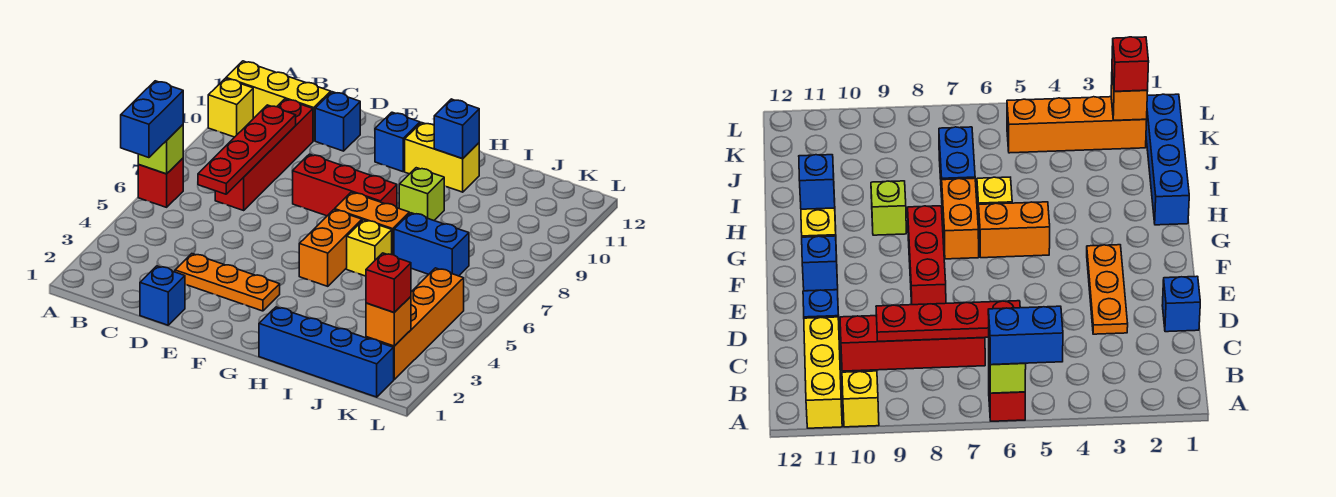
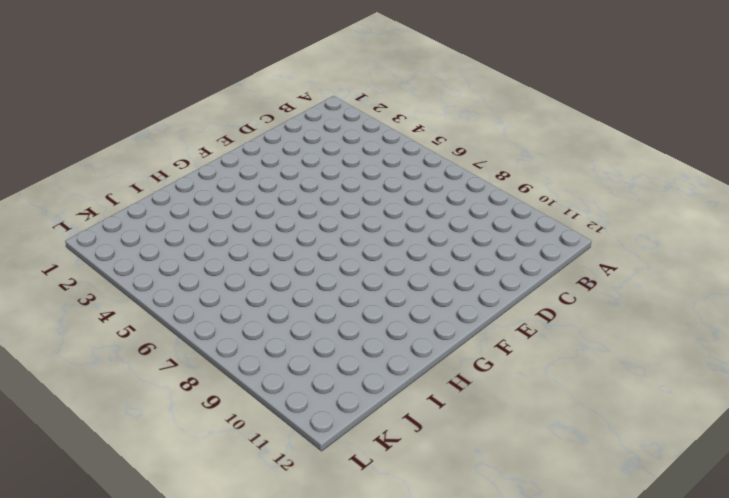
none -> red 1x1 brick [138,158,183,207]
none -> yellow 1x1 brick [208,78,253,137]
none -> yellow 1x3 brick [226,61,331,141]

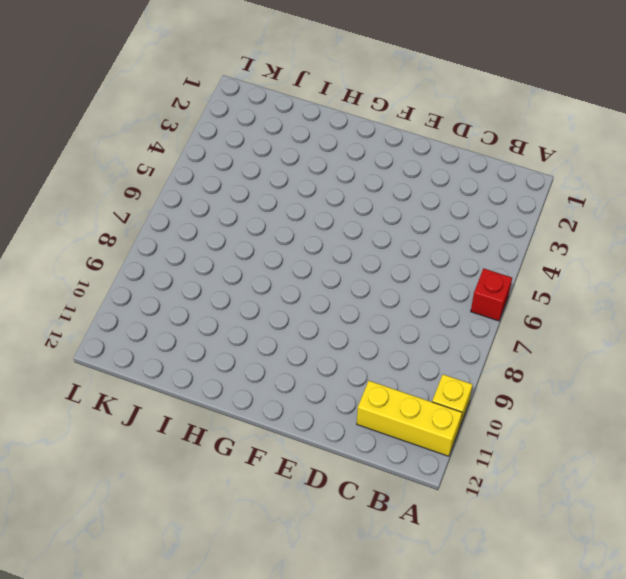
none -> red 1x4 brick [215,99,313,210]
none -> blue 1x1 brick [140,266,185,325]
none -> orange 1x3 plate [175,254,280,311]

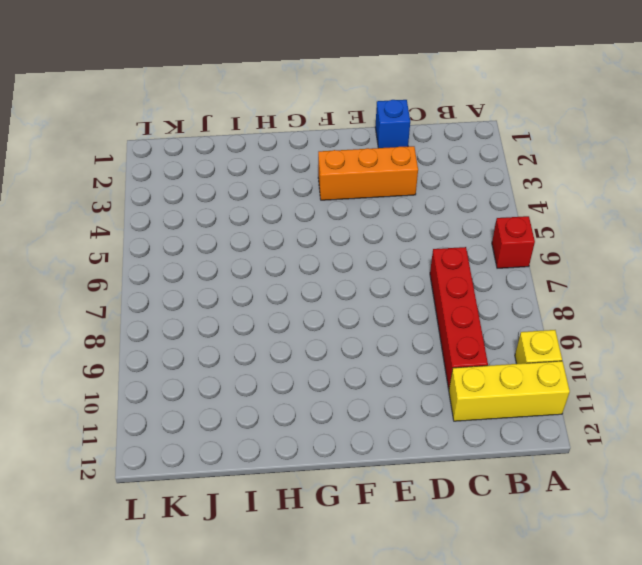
orange 1x3 brick [318,146,418,200] -> orange 1x3 plate [175,254,280,311]
none -> blue 1x1 brick [315,92,360,151]
none -> red 1x3 brick [293,154,397,216]
none -> blue 1x1 brick [375,112,420,172]

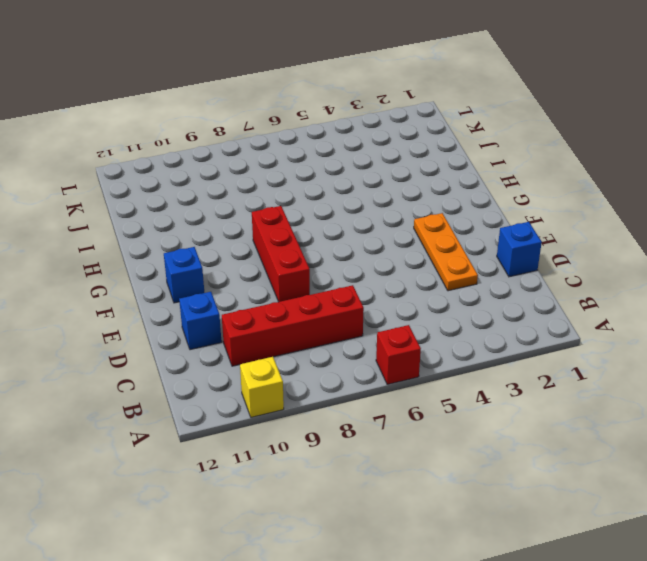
none -> yellow 1x3 brick [226,61,331,141]
none -> orange 1x2 brick [299,210,362,286]
none -> orange 1x2 brick [335,192,409,255]

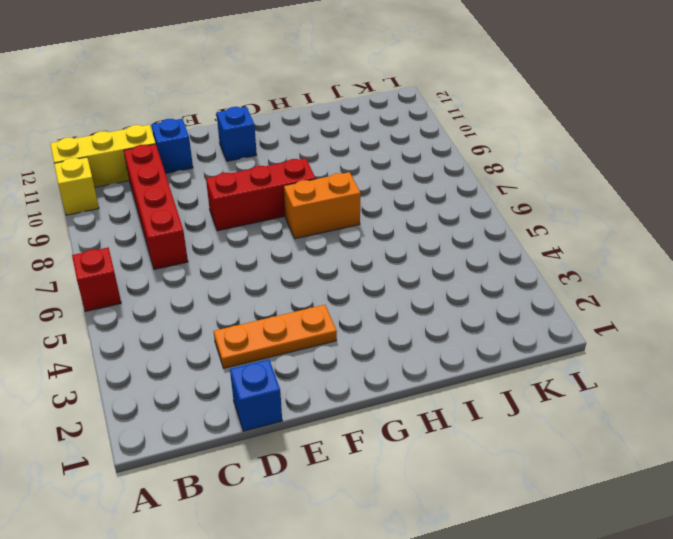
none -> orange 1x2 brick [299,210,362,286]
none -> yellow 1x2 brick [405,123,479,192]
none -> blue 1x4 brick [259,307,394,397]

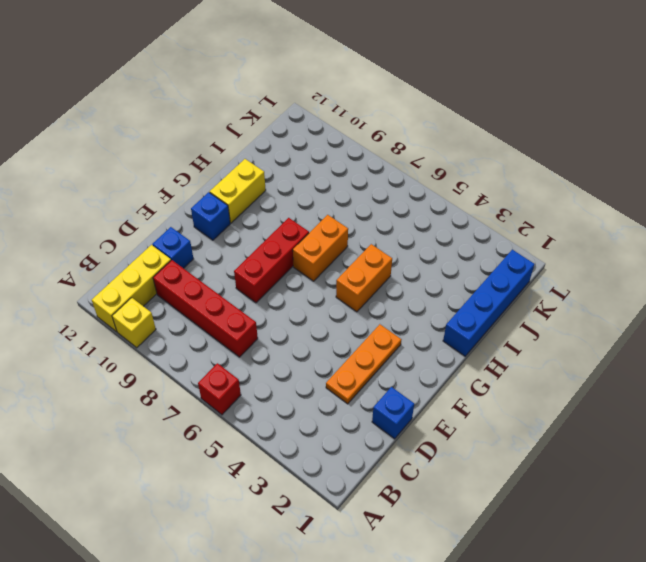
orange 1x2 brick [336,244,392,312] -> orange 1x2 brick turned to [299,210,362,286]
none -> yellow 1x1 brick [347,220,392,276]
none -> lime 1x1 brick [399,168,444,220]
none -> blue 1x2 brick [394,213,469,276]

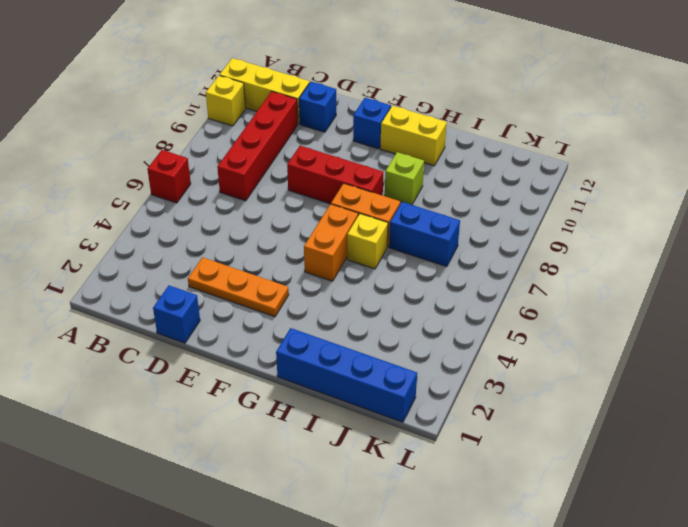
none -> orange 1x4 brick [366,268,464,379]
none -> lime 1x1 brick [138,125,183,174]
none -> red 1x4 plate [198,105,296,194]

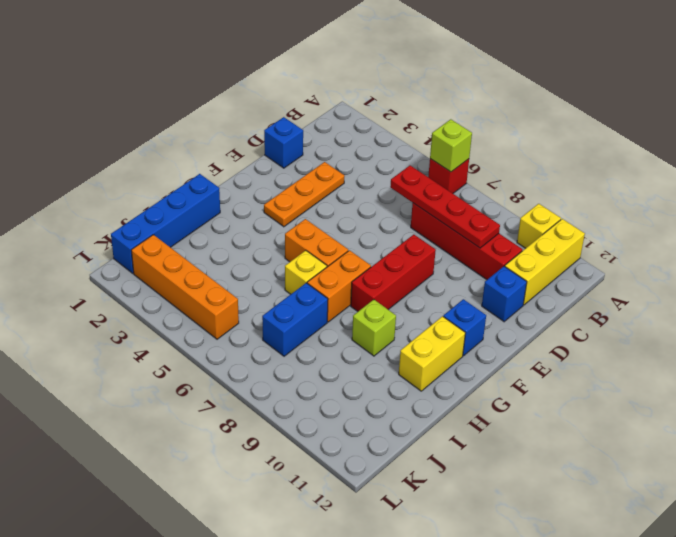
none -> blue 1x1 brick [434,99,479,159]
none -> orange 1x1 brick [366,297,411,346]
none -> blue 1x2 brick [121,81,183,158]

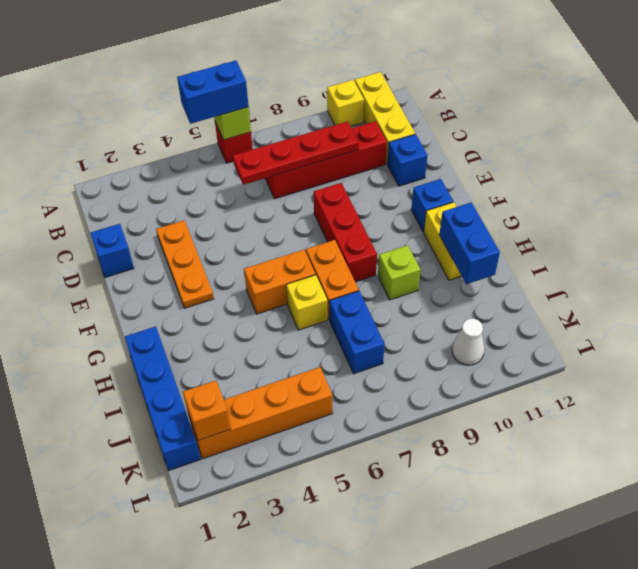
blue 1x2 brick [439,203,500,284] -> blue 1x1 brick [434,99,479,159]
white 1x1 cone [452,318,484,365] -> none
none -> red 1x1 brick [366,253,411,312]

